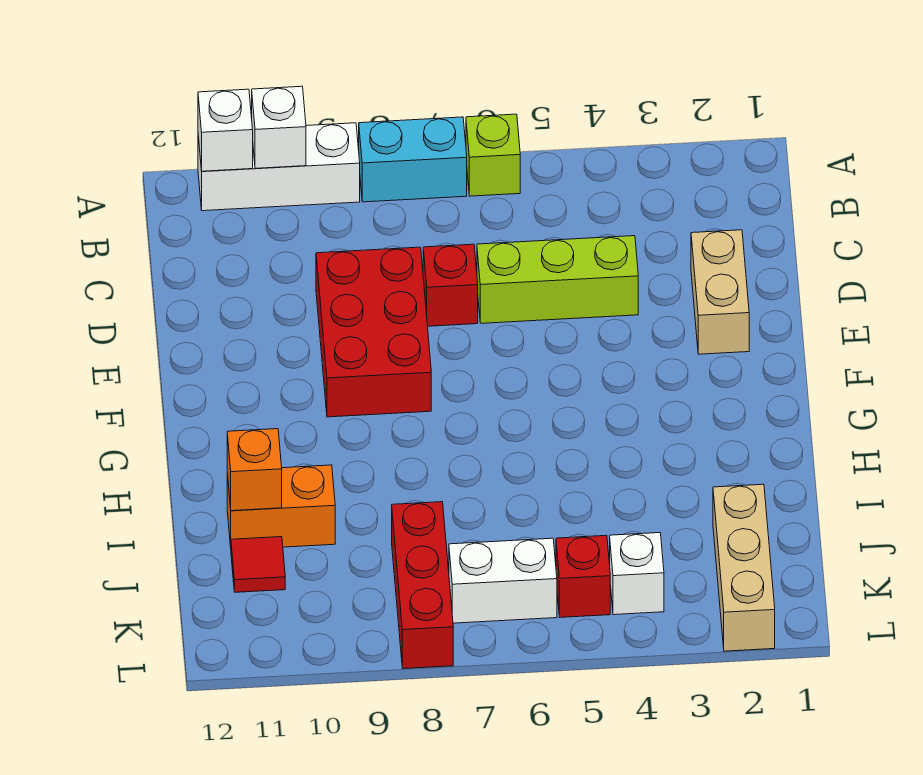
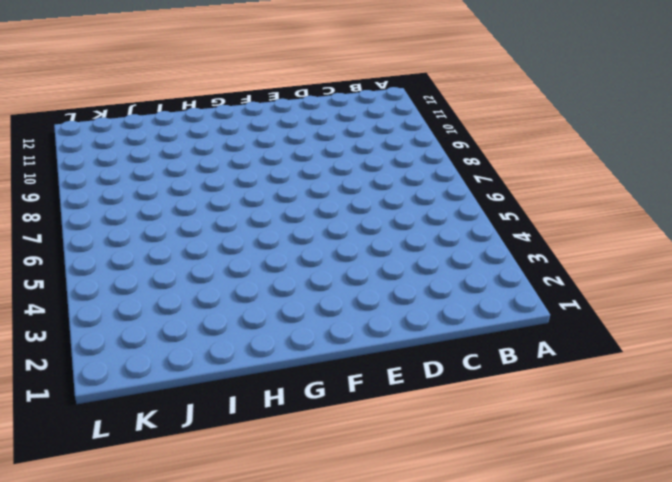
none -> lime 1x1 brick [466,114,520,196]
none -> cyan 1x2 brick [359,117,467,202]
none -> white 1x3 brick [198,123,360,211]

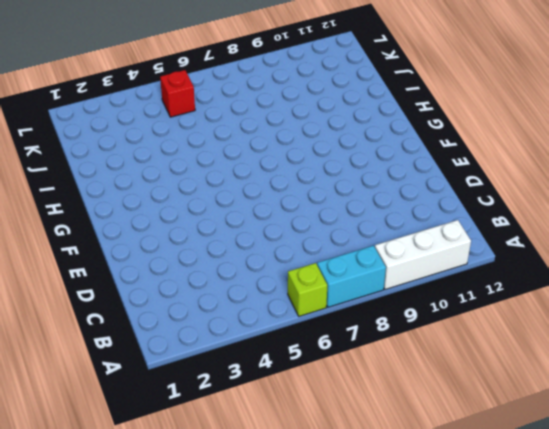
none -> tan 1x2 brick [691,230,749,354]
none -> lime 1x3 brick [477,236,638,323]
none -> red 1x1 brick [423,244,478,326]

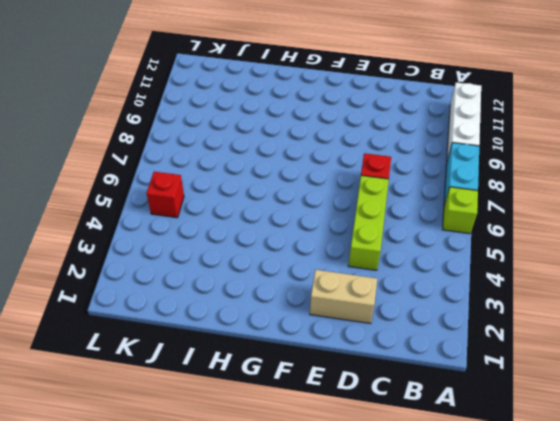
none -> red 2x3 brick [316,247,431,417]
none -> orange 1x2 brick [227,465,335,547]
none -> tan 1x3 brick [713,484,775,651]

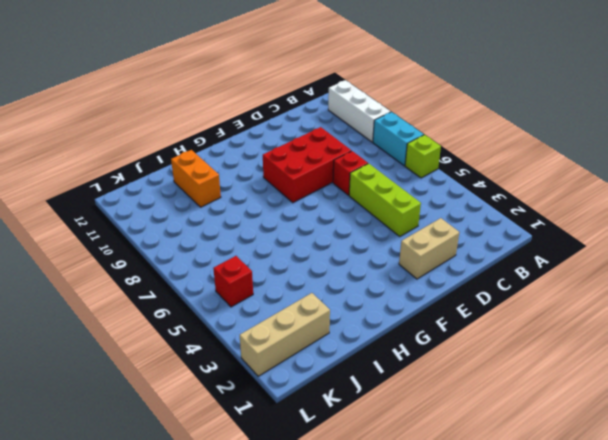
none -> red 1x3 brick [392,502,453,669]
none -> red 1x1 tile [231,537,285,592]
none -> white 1x1 brick [610,533,664,615]

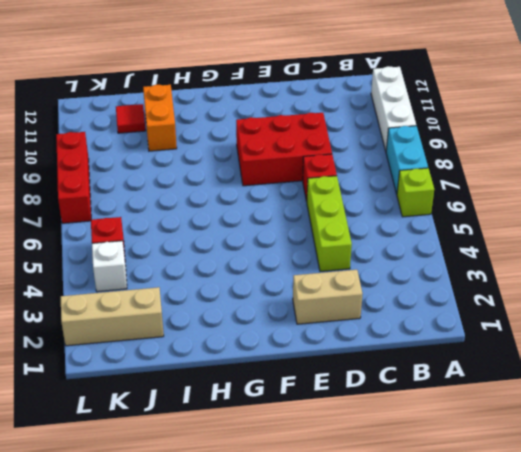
red 1x3 brick [56,132,91,223] -> red 1x3 brick turned to [392,502,453,669]
none -> white 1x2 brick [449,538,557,623]
none -> white 1x1 brick [252,86,306,168]
none -> white 1x1 brick [198,89,253,171]

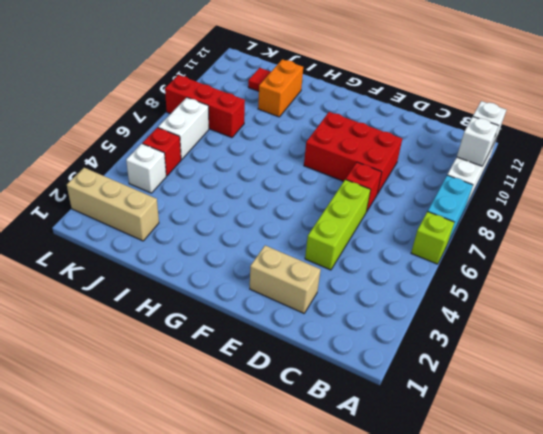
none -> orange 1x1 brick [227,429,282,511]

